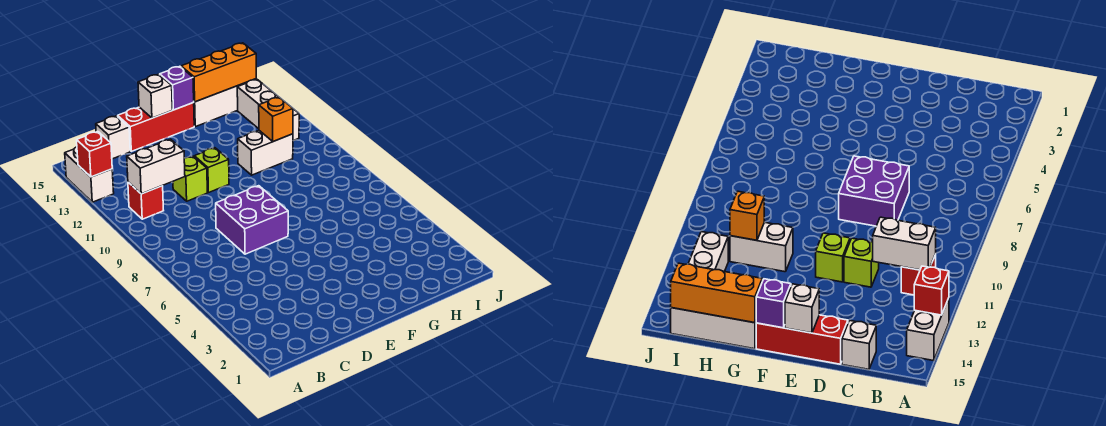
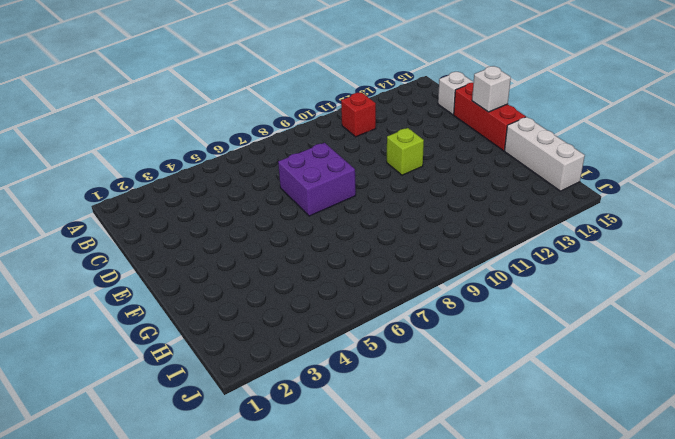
none -> white 1x2 brick [65,147,114,202]
none -> lime 1x1 brick [173,156,207,201]
none -> white 1x2 brick [238,130,293,175]

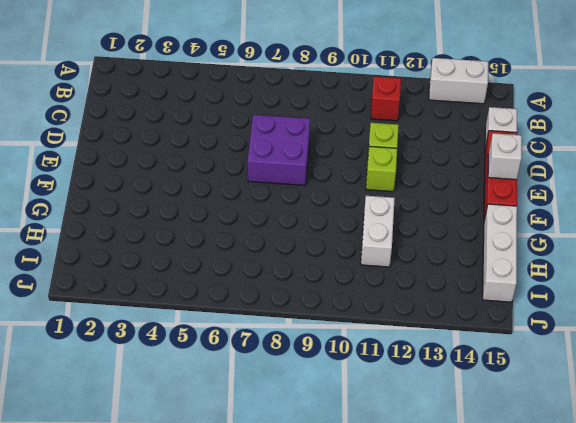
none -> white 1x3 brick [237,79,299,141]
none -> red 1x1 brick [77,132,112,177]
none -> white 1x2 brick [127,139,185,194]

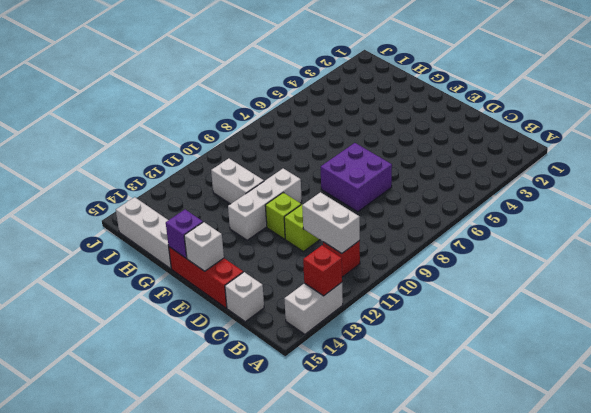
white 1x3 brick [228,168,302,240] -> white 1x3 brick moved to [237,79,299,141]
none -> orange 1x3 brick [181,43,256,102]
none -> orange 1x1 brick [259,97,293,142]

